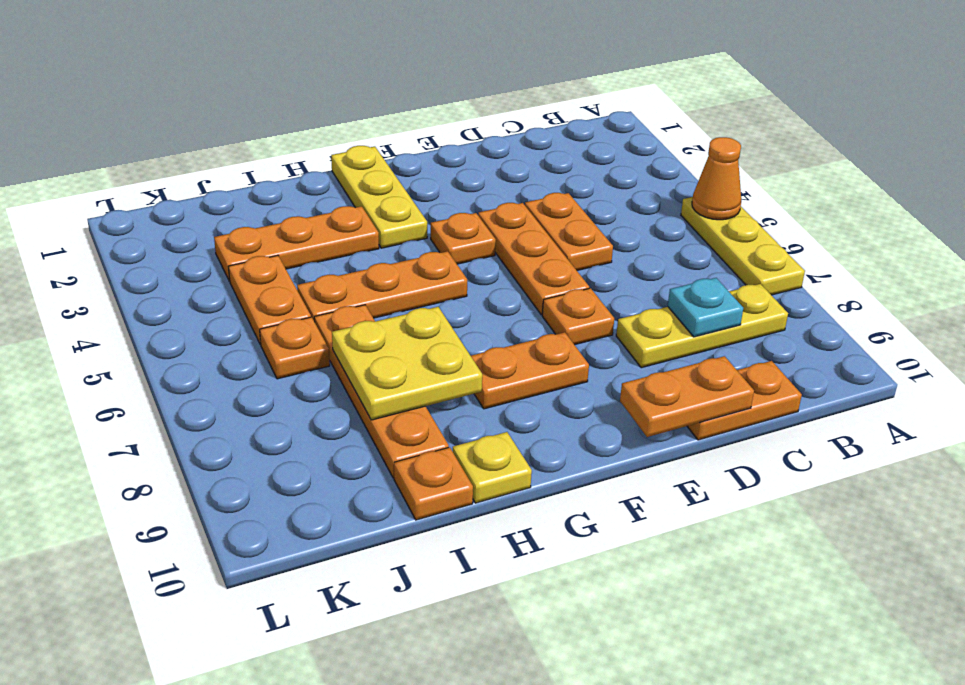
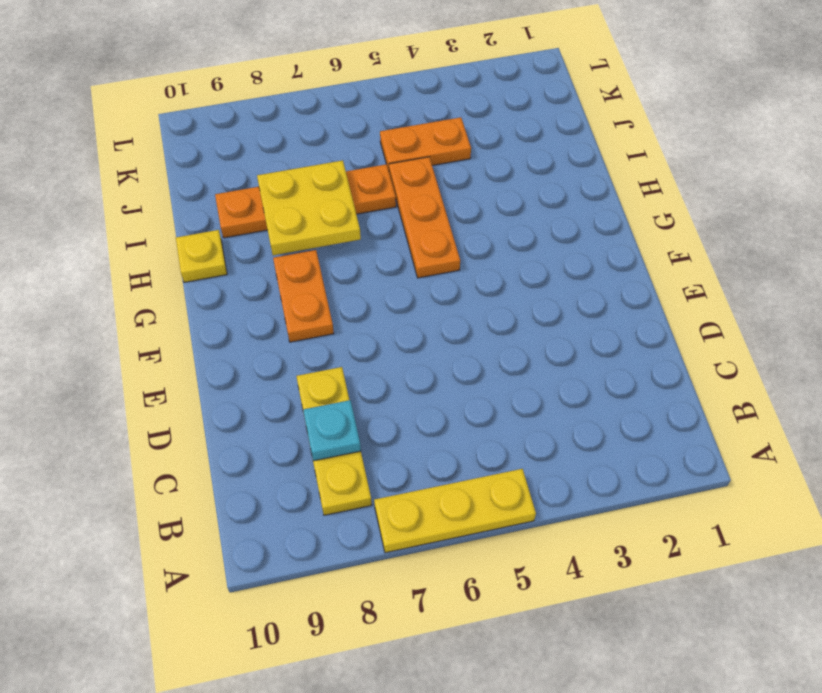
none -> orange 1x2 plate [687,361,802,440]
none -> orange 1x2 plate [525,193,613,270]
none -> orange 1x3 plate [478,203,589,315]

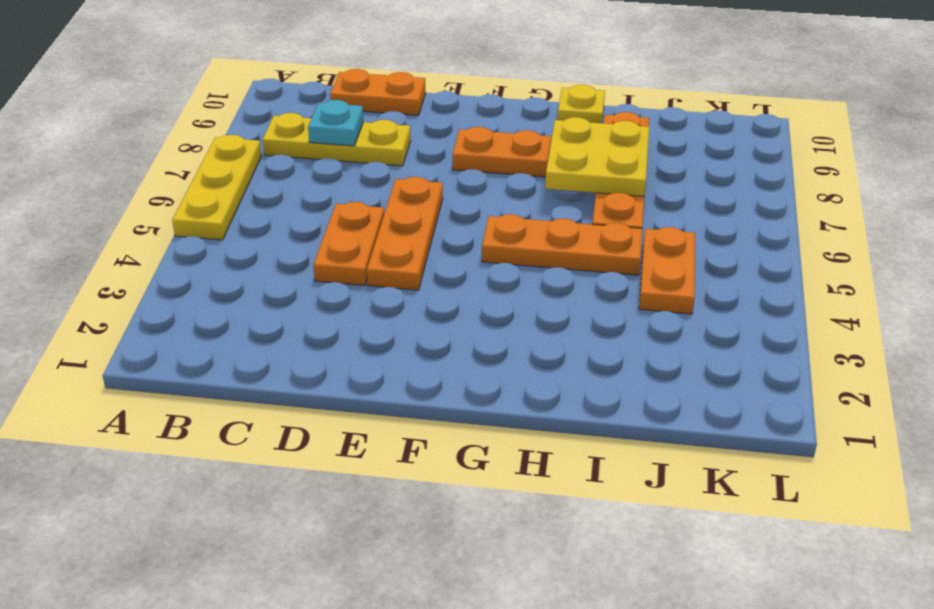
none -> orange 1x1 plate [542,288,614,345]
none -> orange 1x1 plate [431,213,496,264]
none -> yellow 1x3 plate [331,146,427,248]

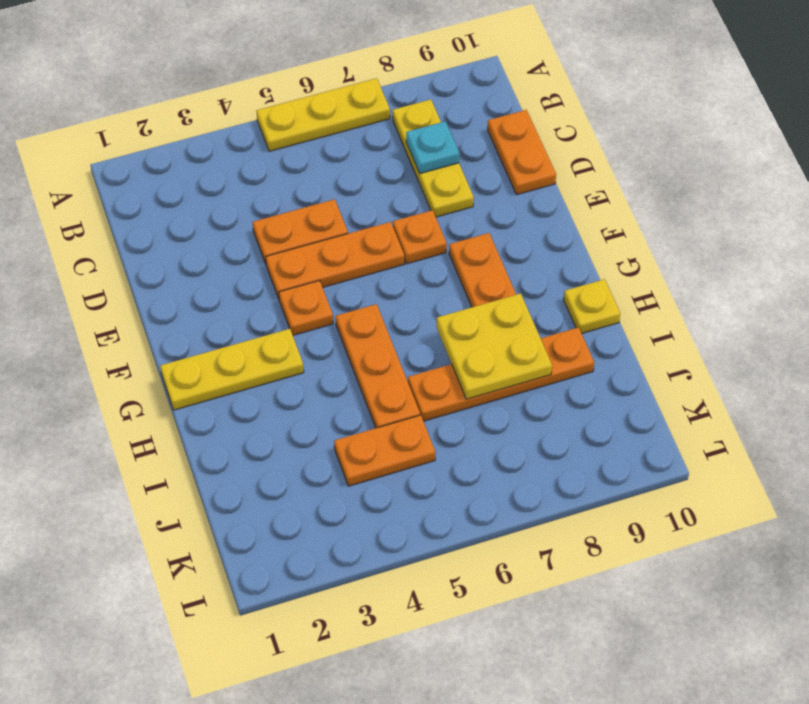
none -> orange 1x3 plate [214,206,379,281]
none -> orange 1x1 plate [394,447,473,520]
none -> orange 1x1 plate [260,317,330,379]

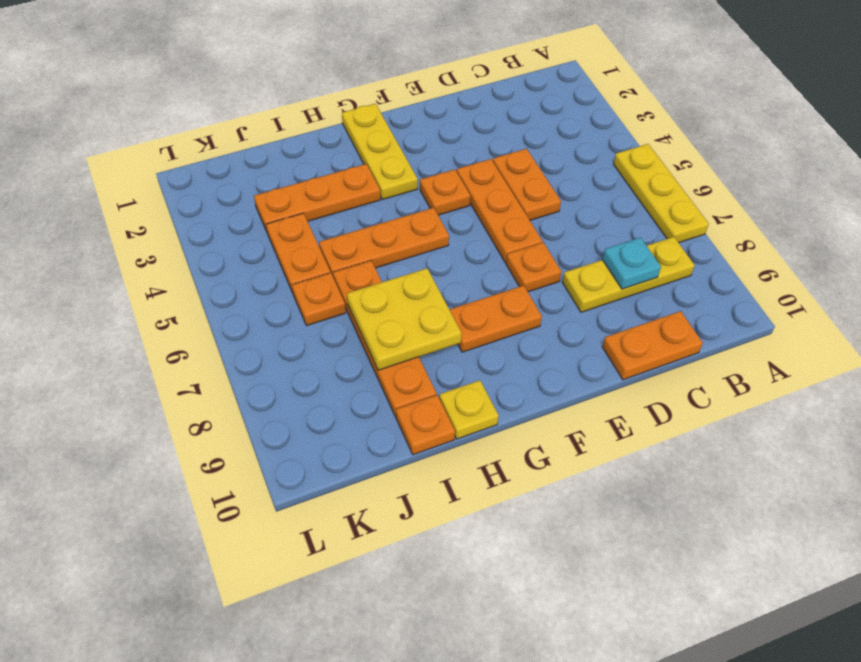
none -> orange 1x1 cone [692,137,741,220]
none -> orange 1x2 plate [620,356,754,437]

